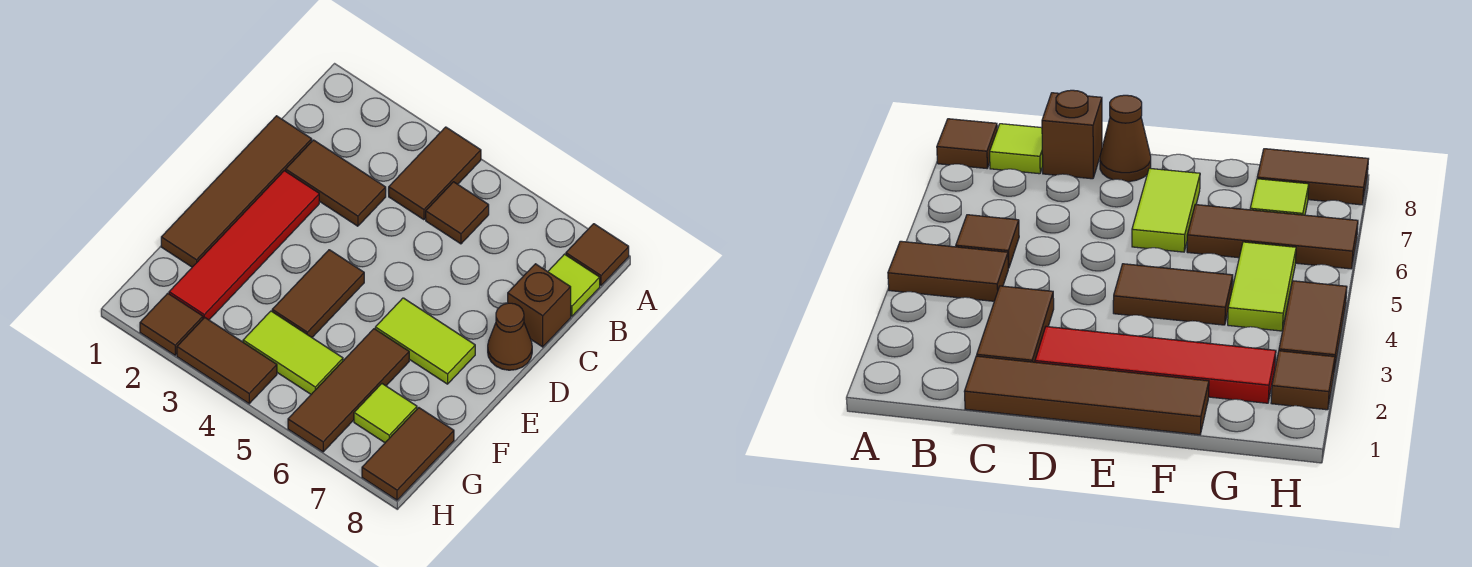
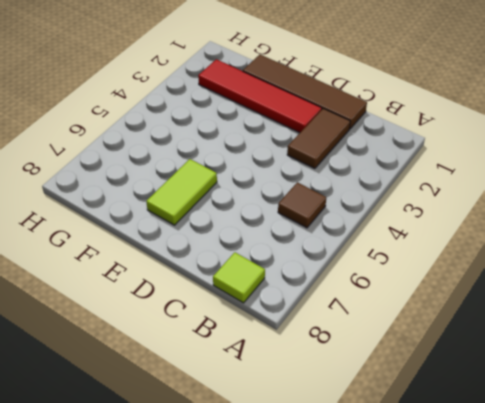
none -> brown 1x2 tile [389,127,481,220]
none -> brown 1x1 tile [566,224,629,285]
none -> brown 1x1 brick [508,264,571,347]

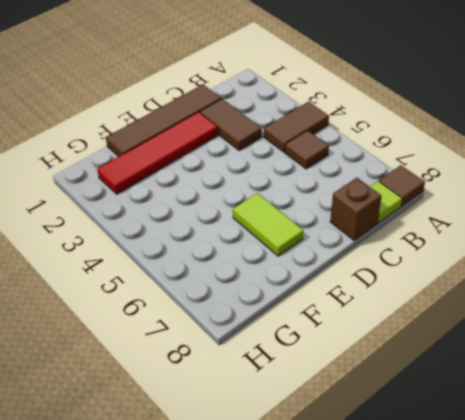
none -> brown 1x1 cone [488,303,532,370]
none -> brown 1x2 tile [272,250,364,337]
none -> brown 1x3 tile [288,329,409,452]

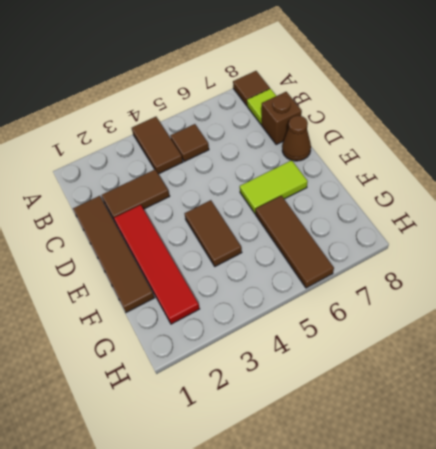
none -> lime 1x2 tile [243,311,343,394]
none -> lime 1x1 tile [354,384,417,443]
none -> brown 1x2 tile [362,408,454,500]

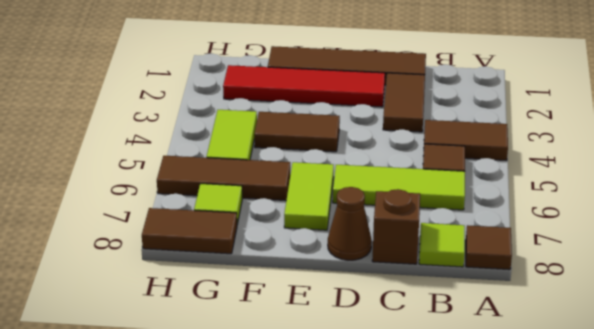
lime 1x3 tile [333,165,465,210] -> none
none -> brown 1x1 tile [140,293,203,355]
none -> brown 1x2 tile [177,318,277,404]

